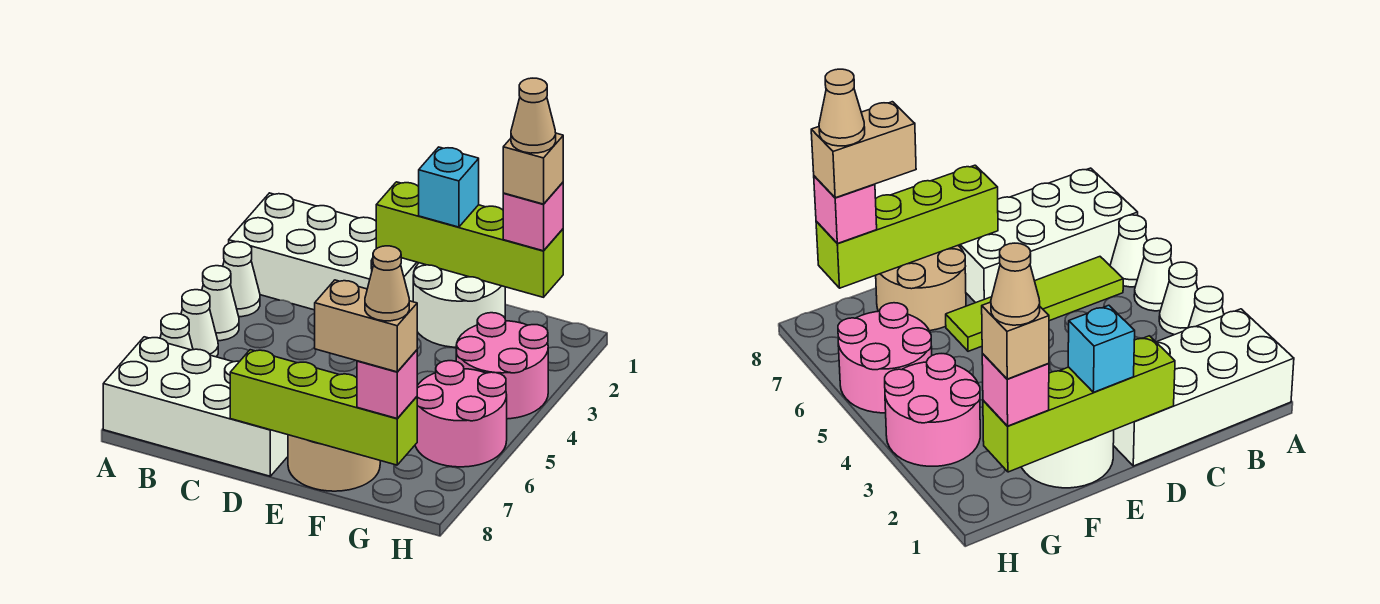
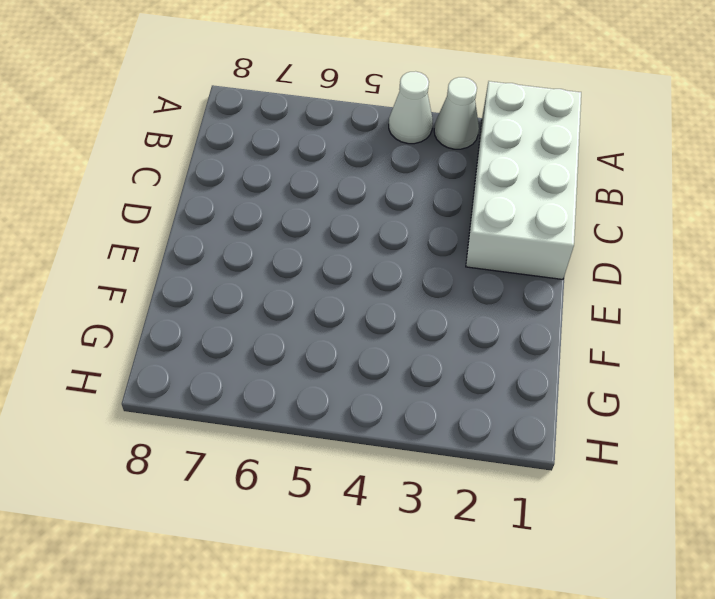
none -> white 1x1 cone [181,290,218,357]
none -> white 1x1 cone [160,314,193,350]
none -> white 2x4 brick [103,337,288,476]

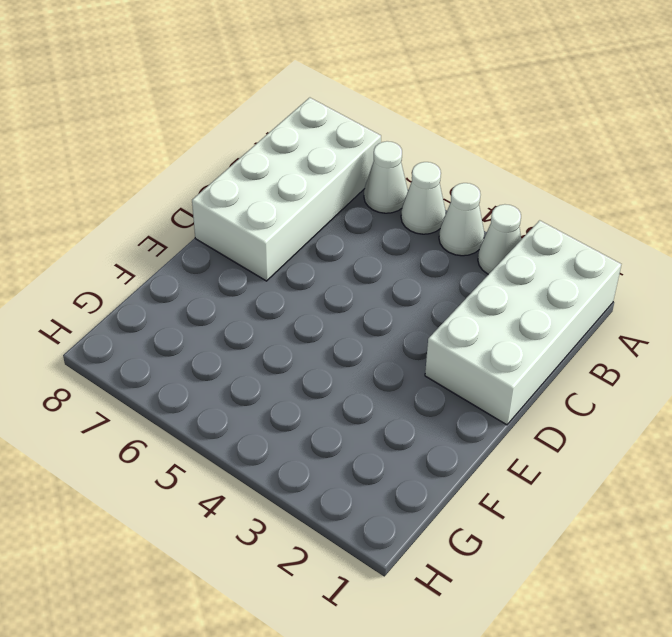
none -> lime 1x4 tile [946,257,1123,351]
none -> white 2x2 round brick [413,263,505,347]
none -> tan 2x2 round brick [288,435,380,491]

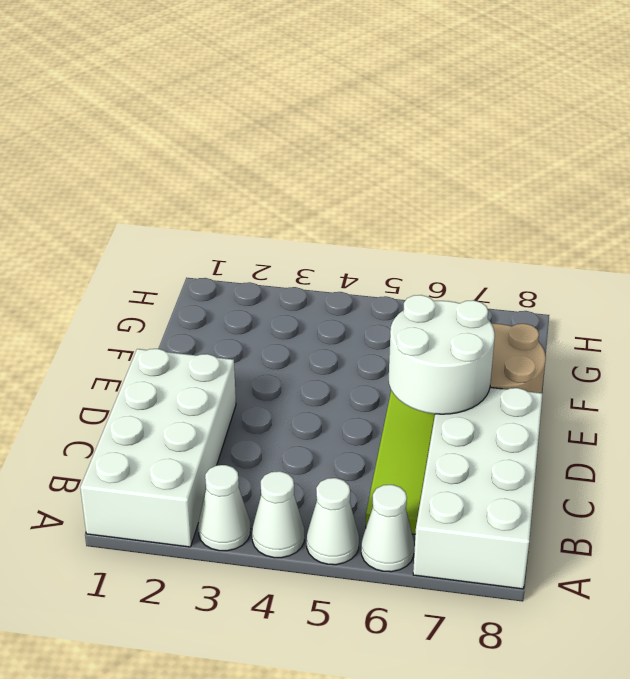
white 2x2 round brick [389,295,495,414] -> white 2x2 round brick moved to [413,263,505,347]
none -> pink 2x2 round brick [456,313,548,419]
none -> pink 2x2 round brick [415,361,507,467]
none -> lime 1x4 brick [376,182,563,297]

